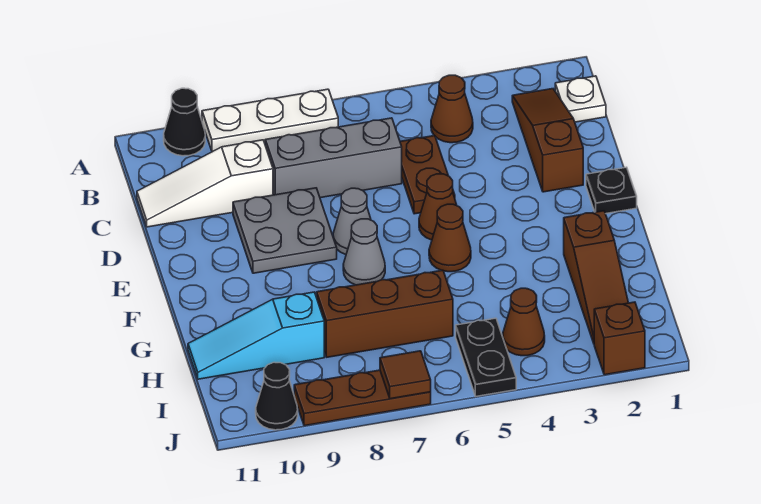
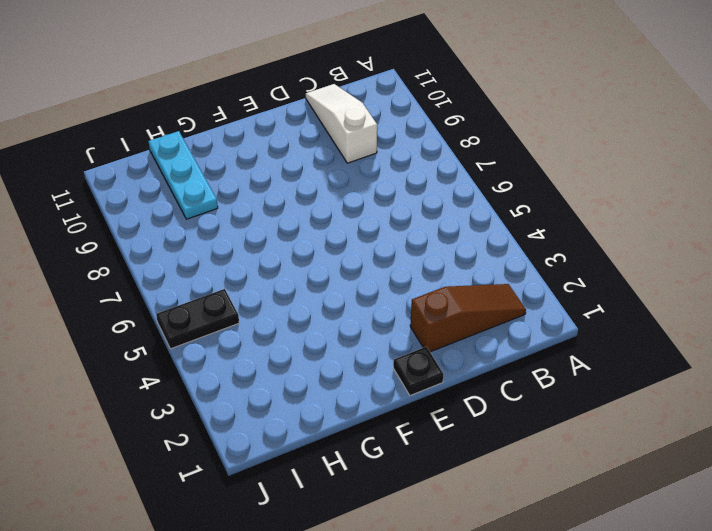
cyan 1x3 plate [148,131,218,219] -> cyan 1x3 slope [188,292,324,379]
none -> white 1x3 plate [202,89,338,152]
none -> black 1x1 cone [164,88,205,156]
none -> white 1x1 plate [555,76,606,122]

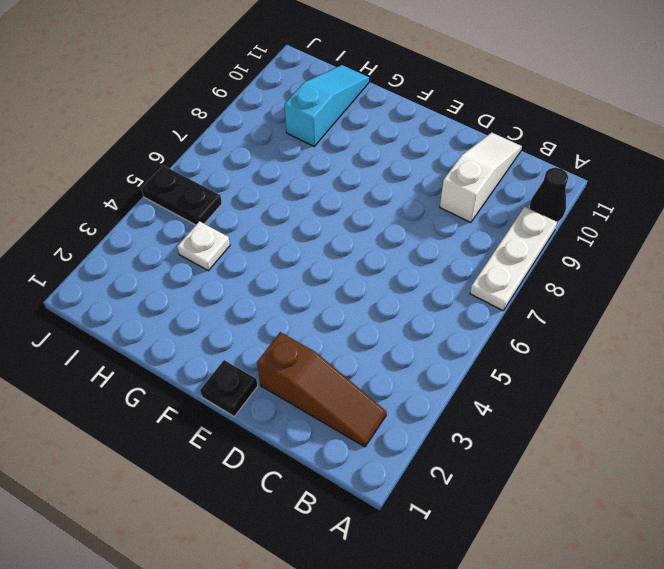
white 1x1 plate [177,221,230,271] -> white 1x1 plate moved to [555,76,606,122]
none -> brown 1x1 cone [431,75,473,143]
none -> brown 1x2 plate [400,136,455,214]
none -> grey 1x3 brick [265,118,402,198]

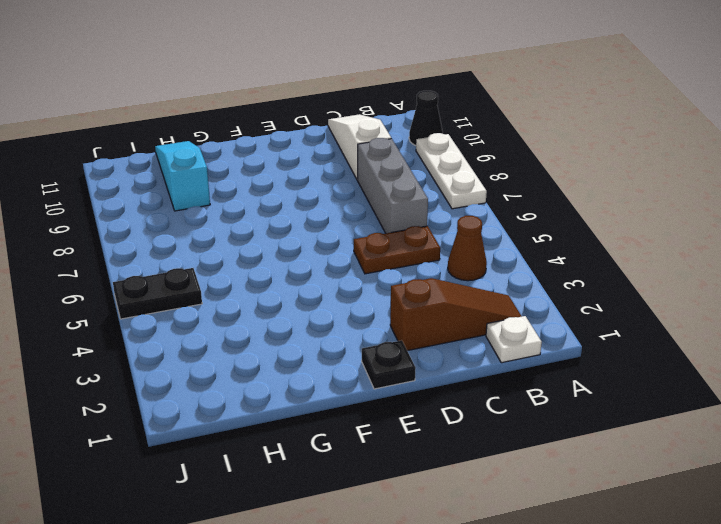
none -> grey 2x2 plate [233,188,337,273]
none -> brown 1x1 cone [419,174,457,240]
none -> grey 1x1 cone [333,188,371,254]

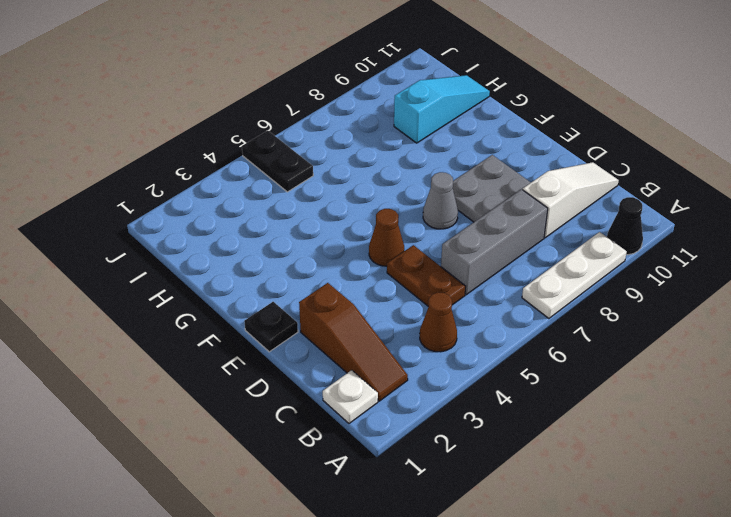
none -> brown 1x1 cone [429,204,471,272]
none -> grey 1x1 cone [343,219,385,285]
none -> brown 1x3 slope [564,211,628,343]

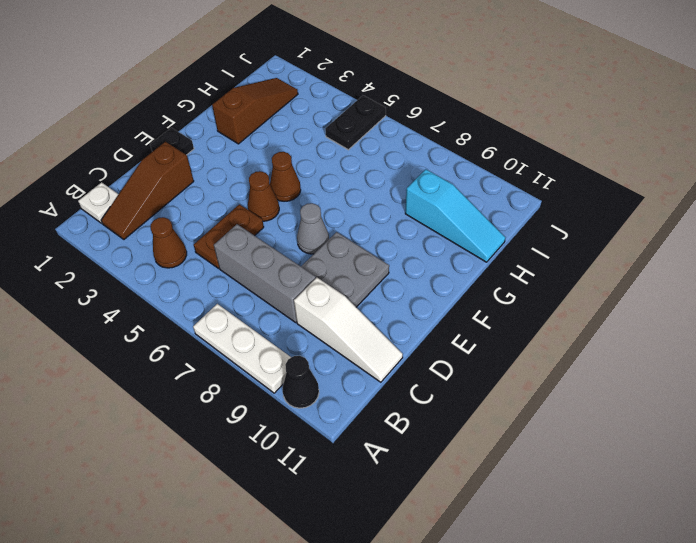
none -> grey 1x1 cone [343,219,385,285]
none -> brown 1x3 brick [317,270,453,357]
none -> brown 1x1 cone [503,288,545,356]

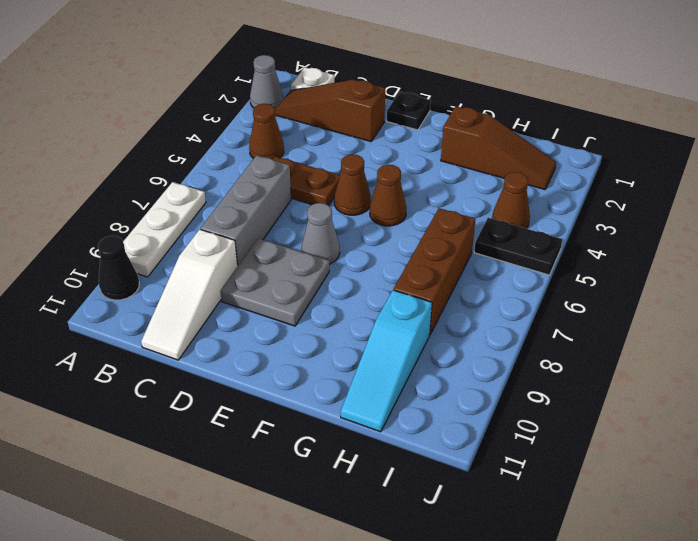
grey 1x1 cone [250,55,283,109] -> grey 1x1 cone moved to [343,219,385,285]
none -> brown 1x1 brick [594,302,645,375]
none -> brown 1x3 plate [294,370,431,426]
none -> black 1x1 cone [256,362,298,430]

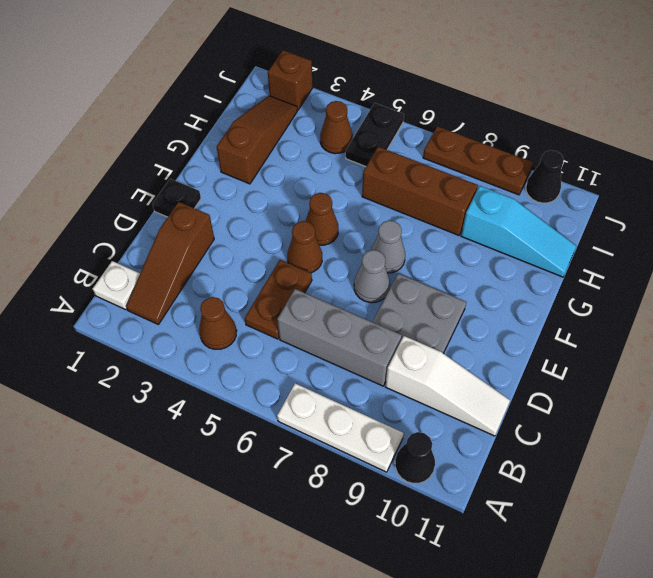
none -> brown 1x1 tile [380,351,431,399]

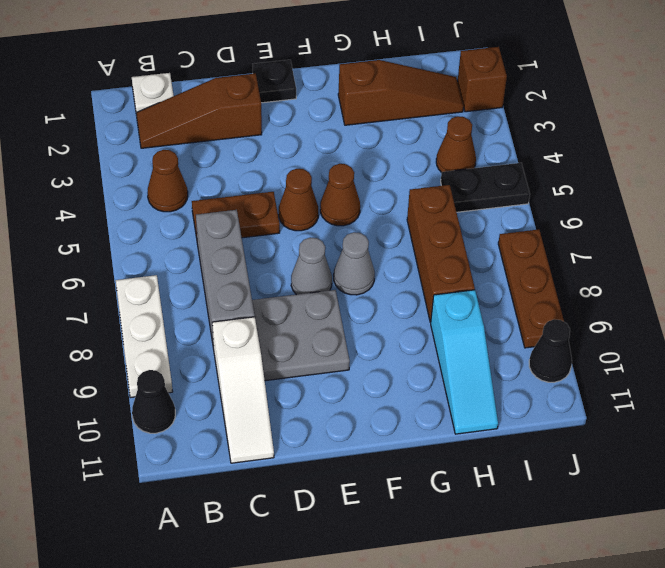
none -> brown 1x1 tile [380,351,431,399]

